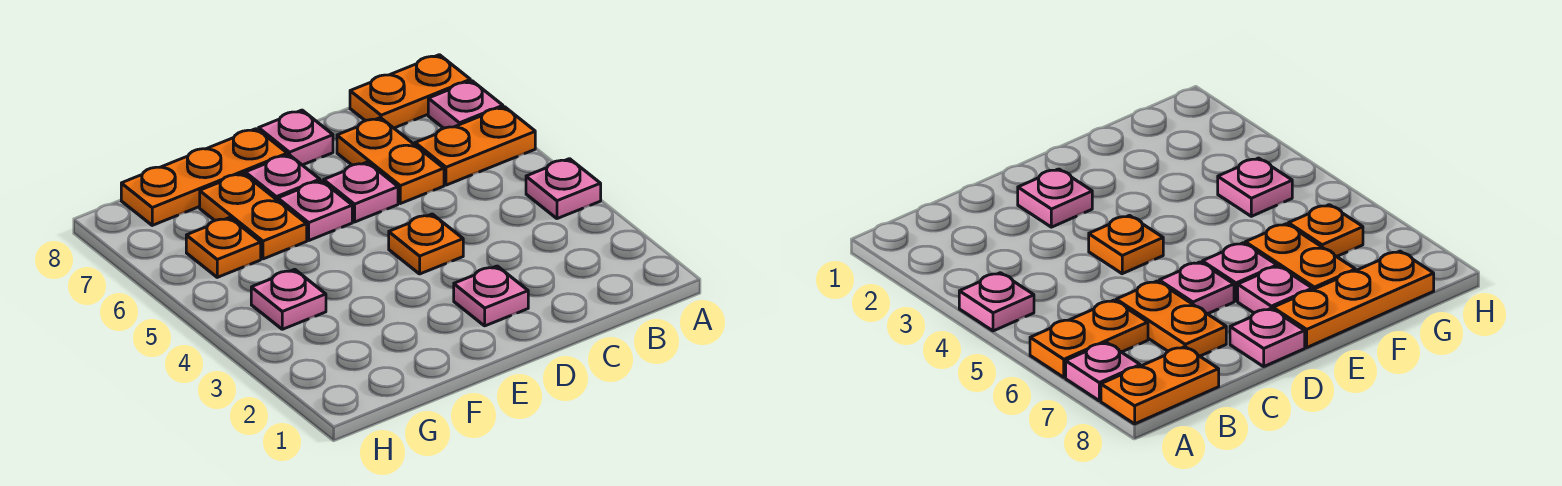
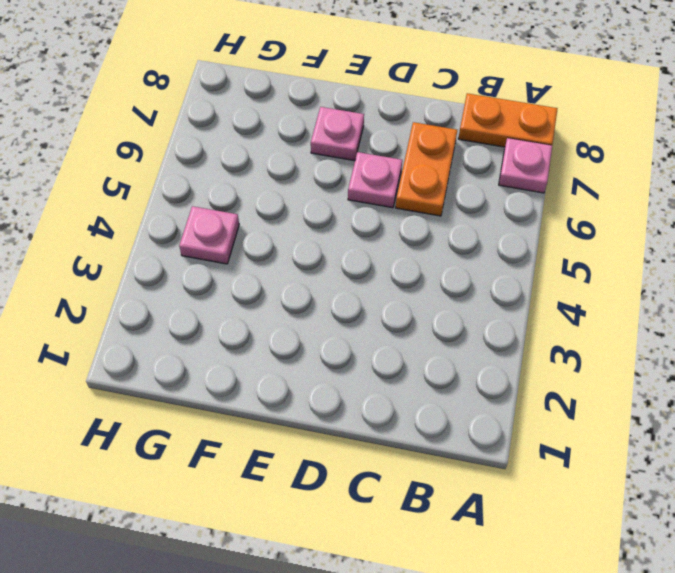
none -> pink 1x1 plate [526,159,601,219]
none -> orange 1x2 plate [415,107,535,185]
none -> pink 1x1 plate [454,266,528,326]

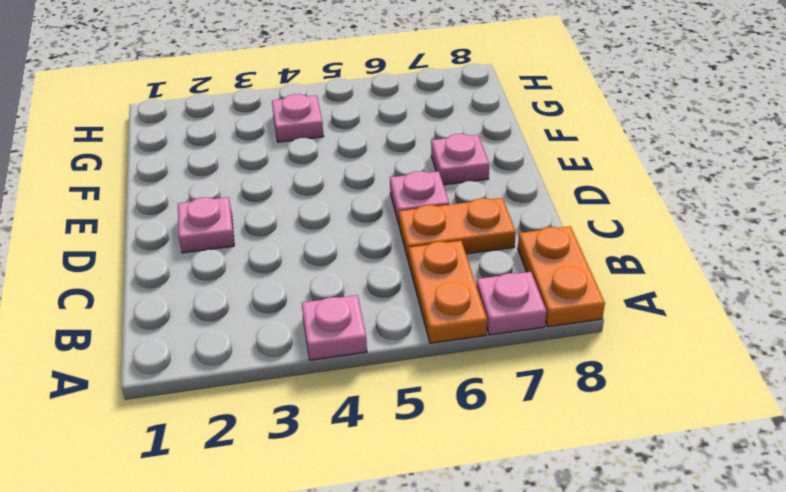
none -> orange 1x1 plate [389,214,463,274]
none -> pink 1x1 plate [259,110,333,165]
none -> pink 1x1 plate [278,181,352,240]

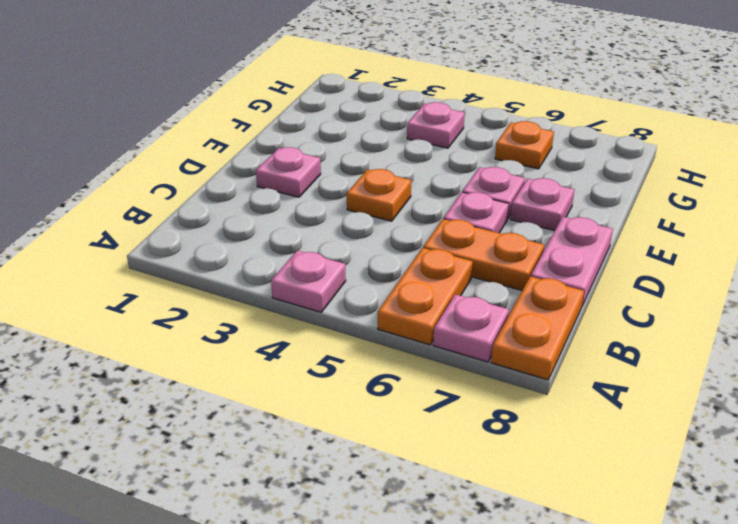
pink 1x2 plate [531,217,613,306] -> pink 1x1 plate [259,110,333,165]
none -> orange 1x3 plate [121,129,287,225]
none -> orange 1x2 plate [200,173,307,259]

